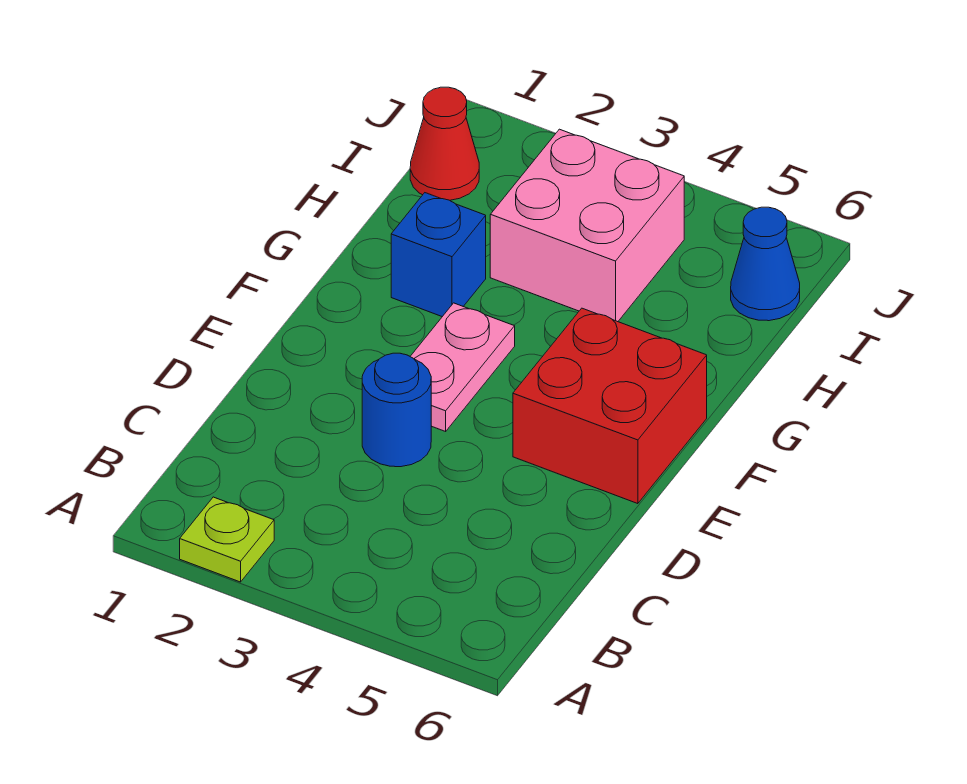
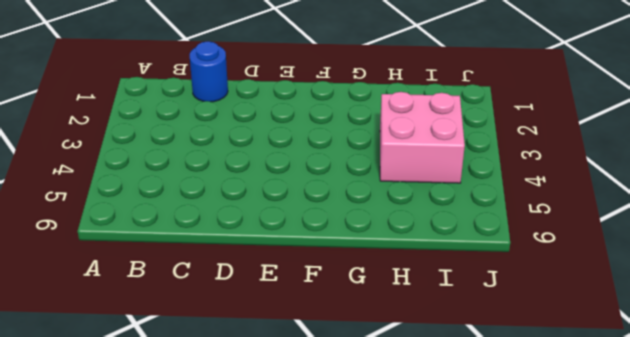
blue 1x1 round brick [189,41,228,102] -> blue 1x1 round brick moved to [362,353,431,467]
none -> lime 1x1 plate [180,497,274,582]
none -> pink 1x2 plate [410,303,515,431]

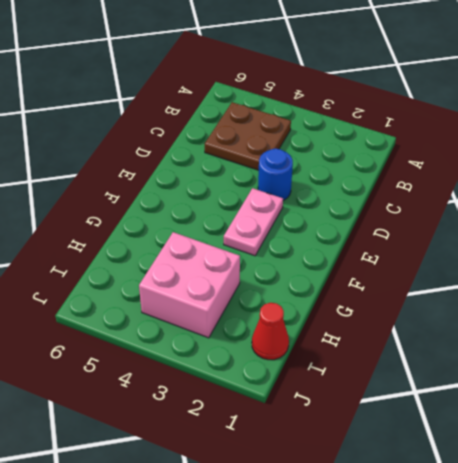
brown 2x2 plate [205,102,291,170] -> none
none -> lime 1x1 plate [180,497,274,582]
none -> red 2x2 brick [513,308,707,504]

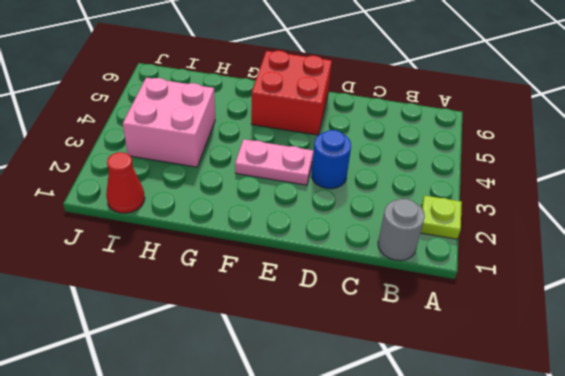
grey 1x1 round brick [378,199,425,261] -> none
none -> blue 1x1 brick [391,193,486,317]
none -> blue 1x1 cone [731,207,800,321]

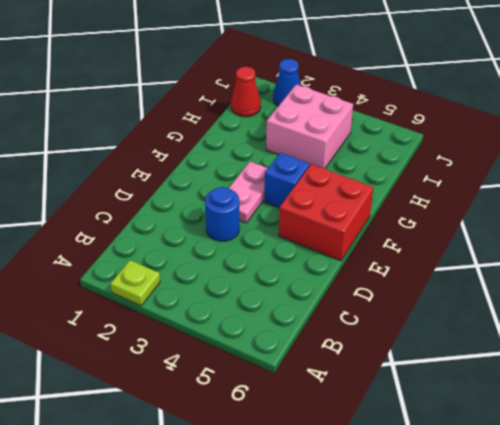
blue 1x1 brick [264,153,310,208] -> blue 1x1 brick moved to [391,193,486,317]
blue 1x1 cone [273,59,301,106] -> blue 1x1 cone moved to [731,207,800,321]

